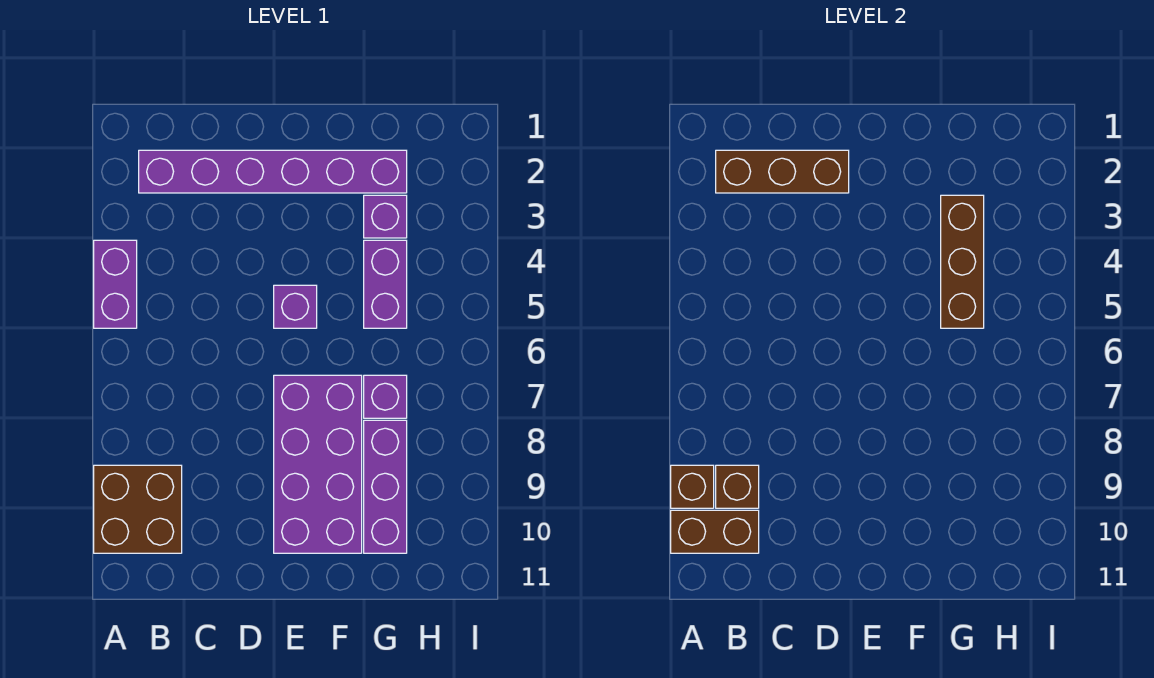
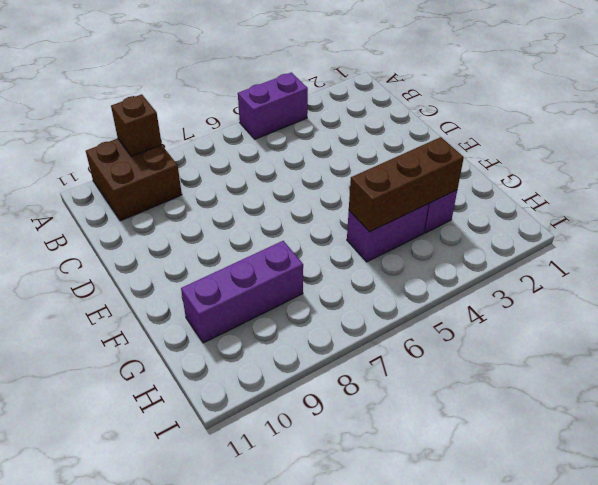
none -> purple 1x6 brick [139,150,407,193]
none -> purple 1x1 brick [274,285,317,328]
none -> purple 2x4 brick [274,375,362,553]

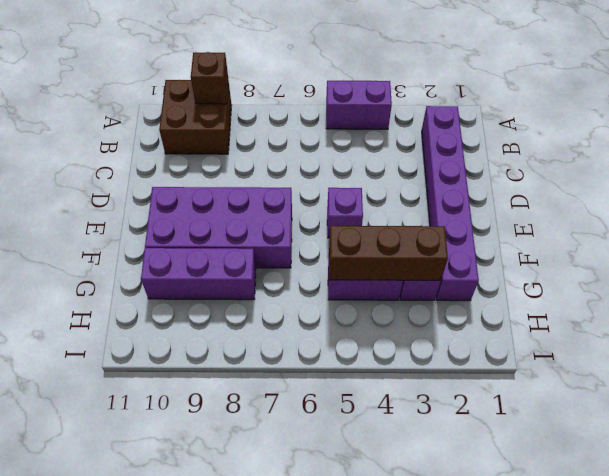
none -> purple 1x1 brick [364,375,407,418]
none -> brown 1x2 brick [671,510,759,553]
none -> brown 1x3 brick [716,150,849,193]

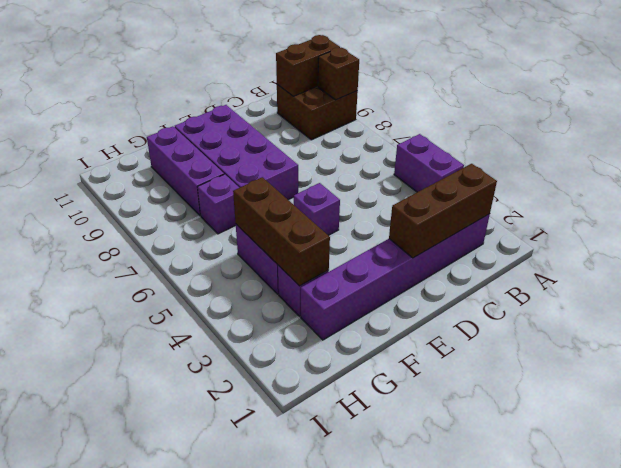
none -> brown 1x1 brick [716,465,759,508]

